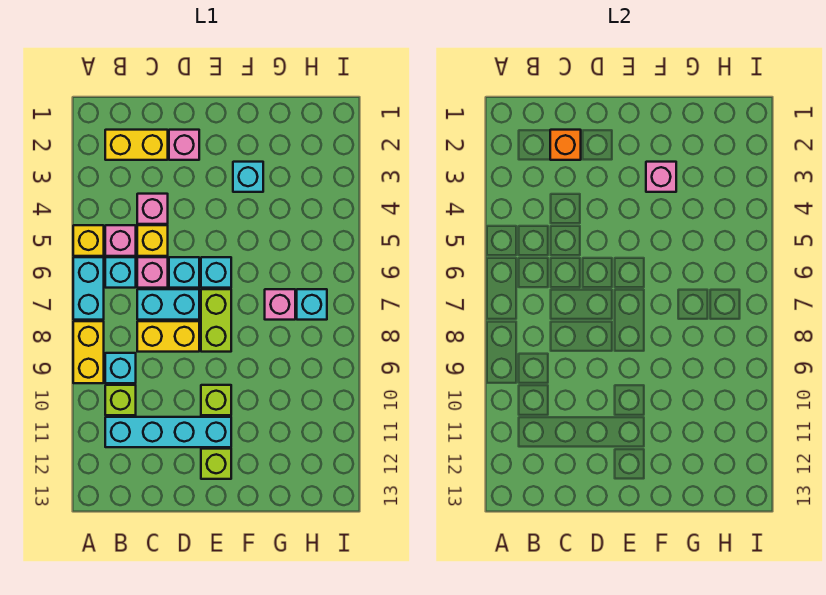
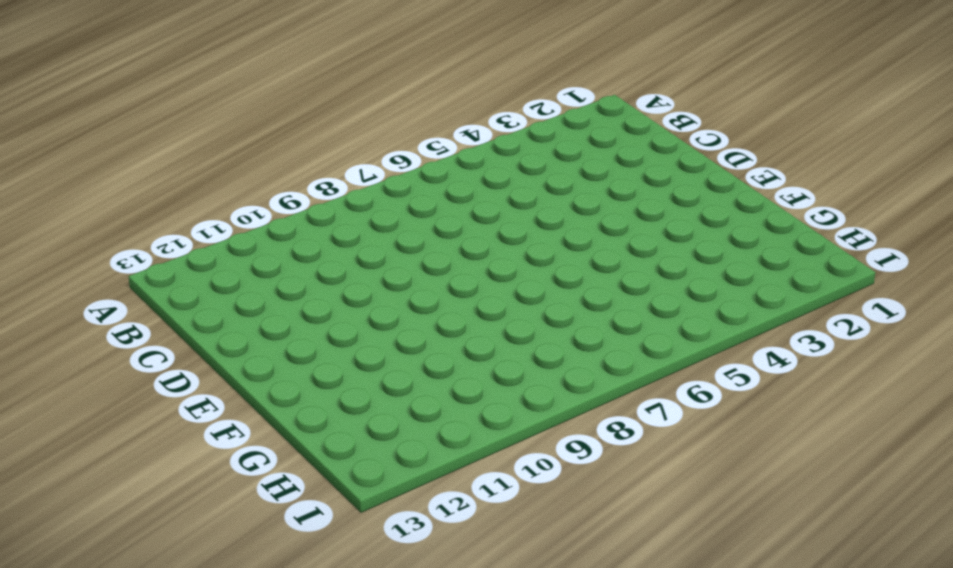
none -> yellow 1x1 brick [73,225,104,256]
none -> cyan 1x2 brick [73,257,104,320]
none -> yellow 1x2 brick [73,321,104,383]

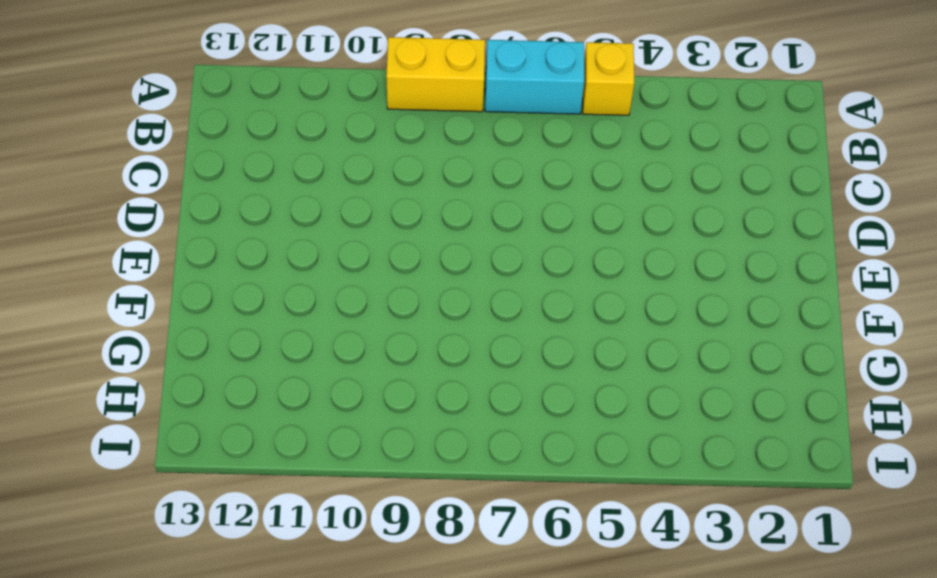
none -> yellow 1x2 brick [105,130,168,160]
none -> pink 1x1 brick [105,225,136,256]
none -> cyan 1x1 brick [105,257,136,288]

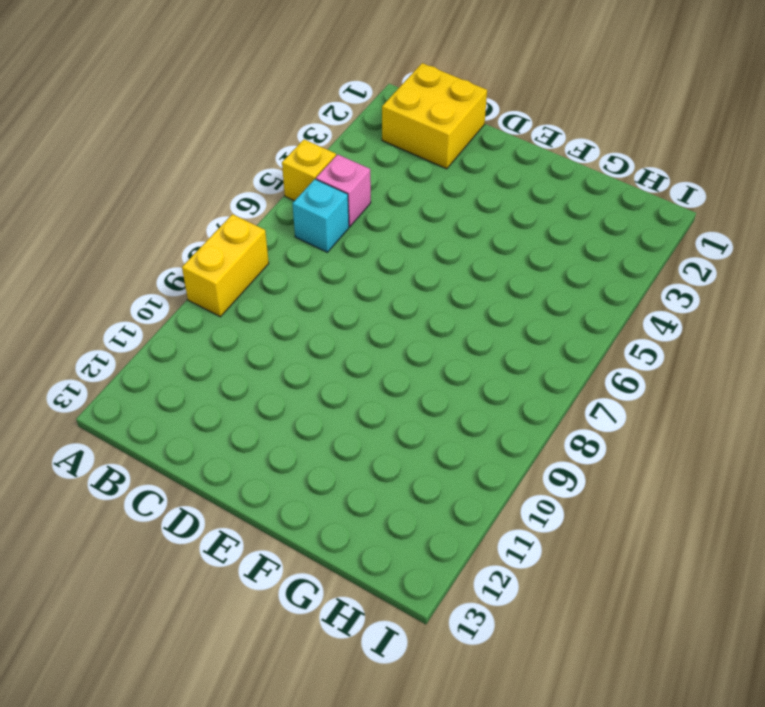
yellow 2x2 brick [382,63,487,169] -> yellow 1x2 brick [105,130,168,160]
none -> cyan 1x2 brick [73,257,104,320]
none -> cyan 1x1 brick [105,353,136,383]
none -> lime 1x1 brick [105,385,136,415]

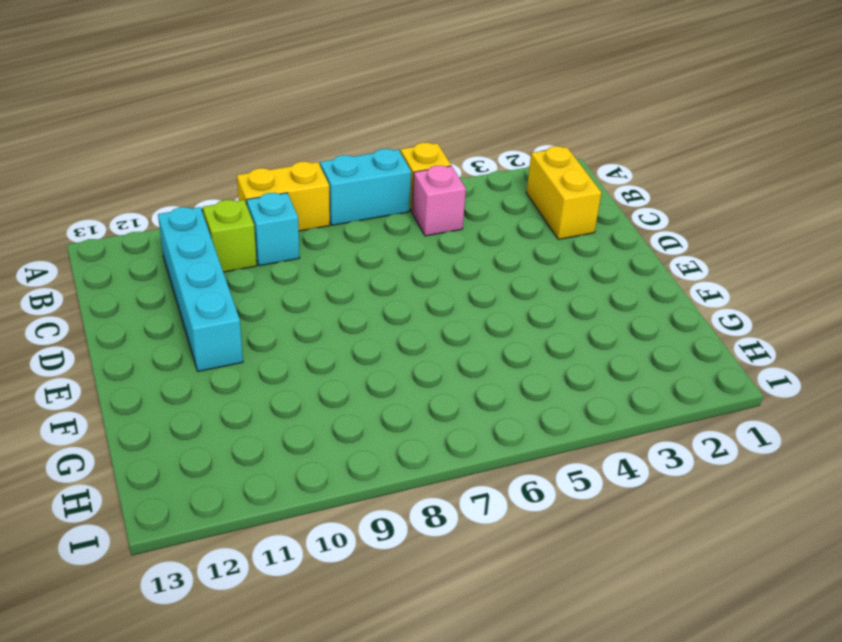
none -> cyan 1x1 brick [105,257,136,288]
none -> pink 1x1 brick [137,194,168,224]
none -> yellow 1x1 brick [137,225,168,256]

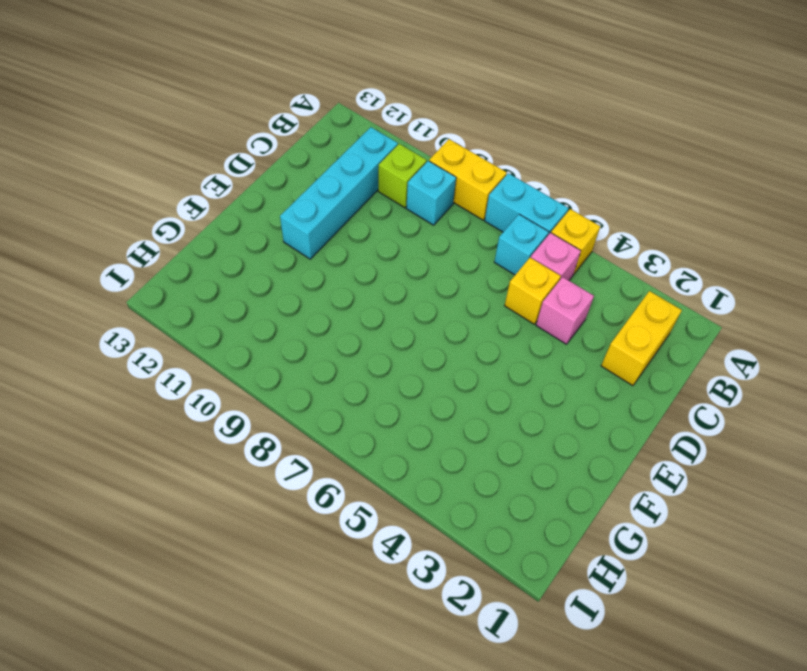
none -> pink 1x1 brick [137,257,168,288]
none -> cyan 1x2 brick [137,289,199,320]
none -> yellow 1x2 brick [137,321,199,352]

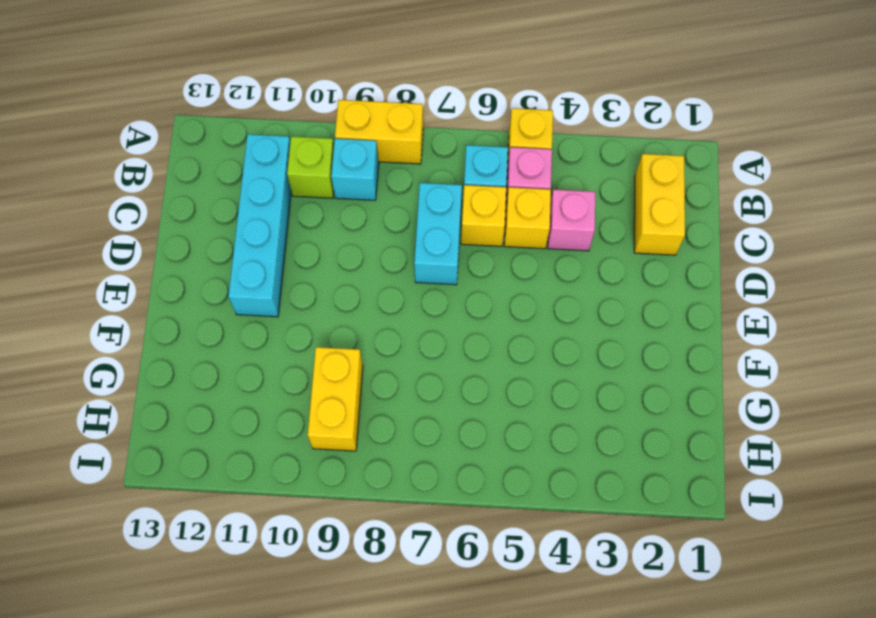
yellow 1x1 brick [461,185,506,246] -> pink 1x1 brick [137,257,168,288]
yellow 1x2 brick [308,347,363,451] -> yellow 1x2 brick moved to [137,321,199,352]
none -> cyan 1x2 brick [73,257,104,320]
none -> pink 1x1 brick [169,130,199,160]
none -> cyan 1x1 brick [169,257,199,288]

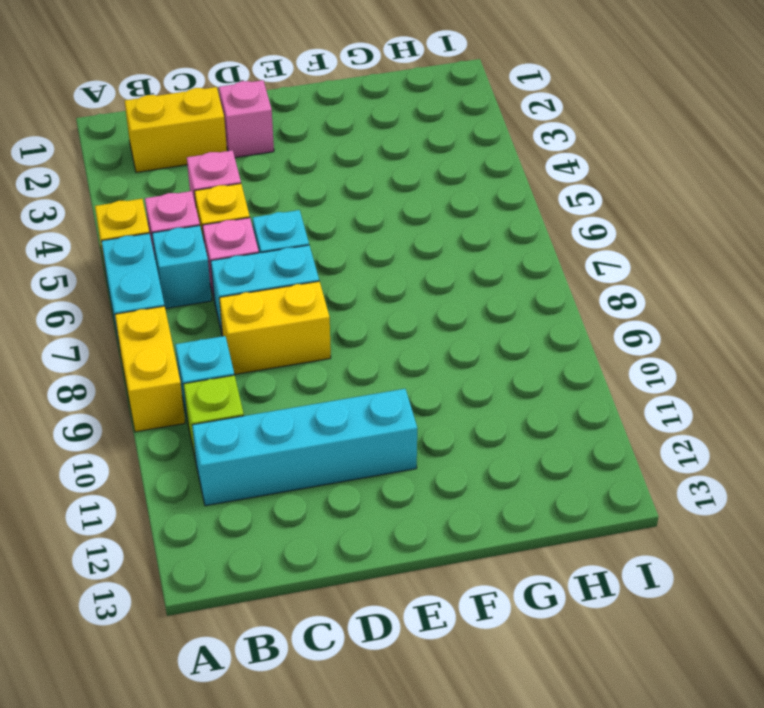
none -> cyan 1x1 brick [201,257,231,288]
none -> lime 1x2 brick [201,289,231,352]
none -> lime 1x1 brick [201,385,231,415]

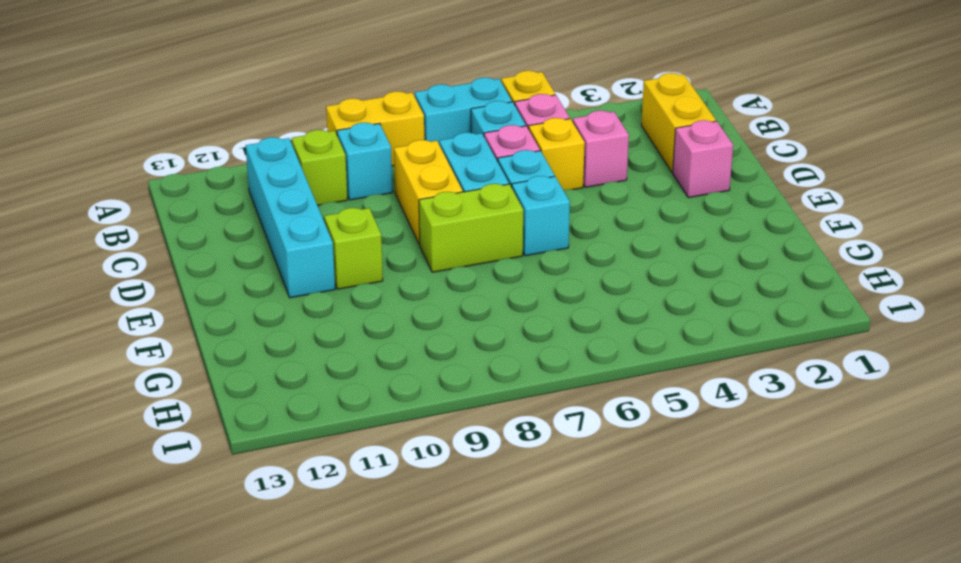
none -> lime 1x1 brick [201,449,231,479]
none -> cyan 1x1 brick [233,162,263,192]
none -> pink 1x1 brick [265,289,295,320]

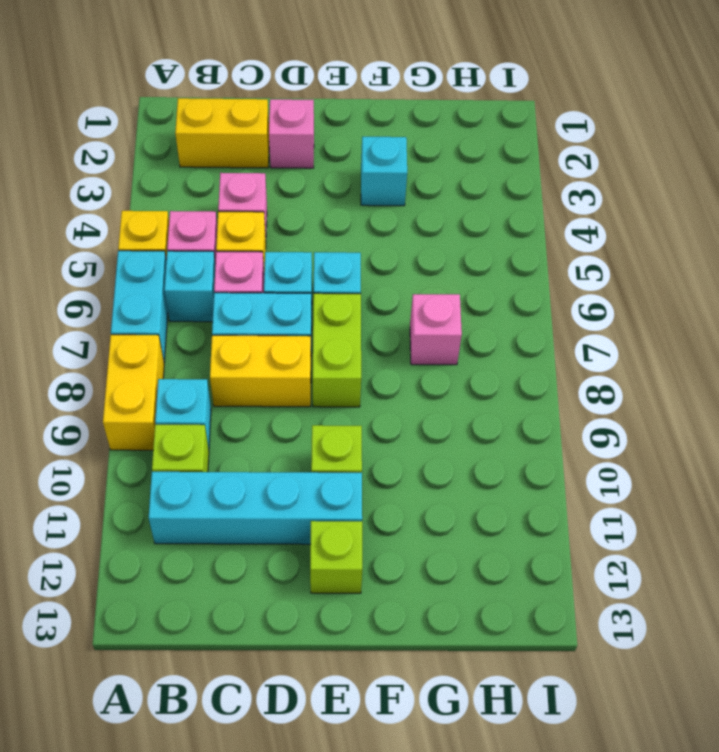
none -> cyan 1x1 brick [297,289,327,320]
none -> orange 1x1 brick [550,130,581,160]
none -> pink 1x1 brick [646,162,676,192]

